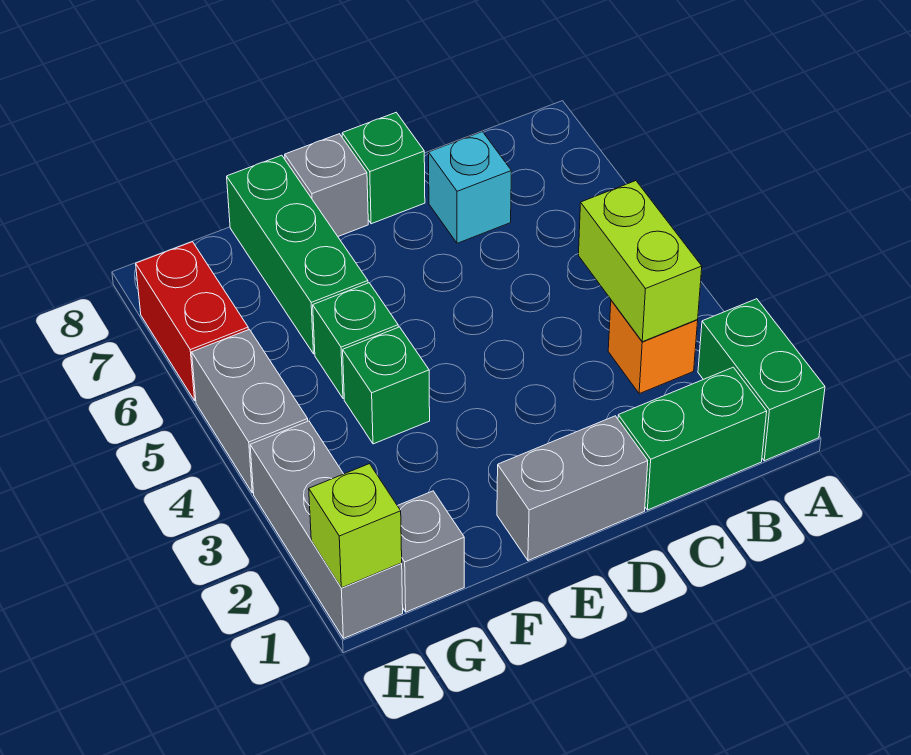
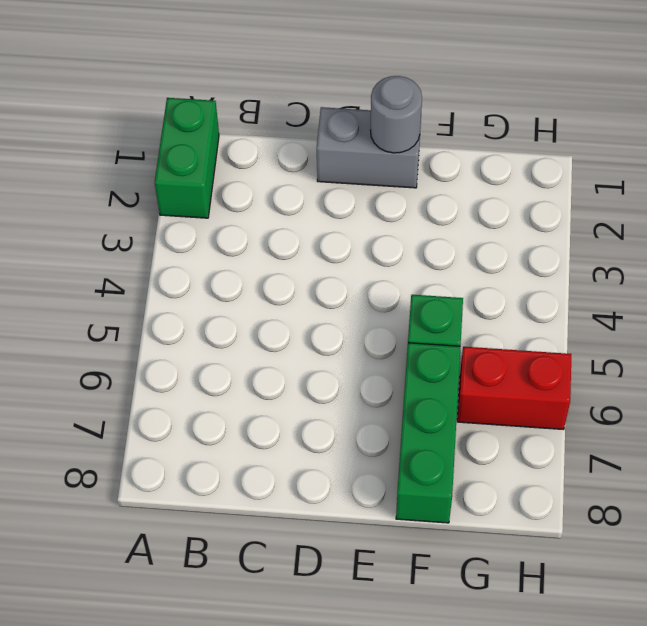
grey 1x1 round brick [370,76,422,153] -> none
red 1x2 brick [457,347,571,430] -> red 1x2 brick turned to [136,242,248,401]
none -> green 1x2 brick [618,367,767,510]
none -> orange 1x1 brick [608,300,698,394]
none -> cyan 1x1 brick [429,132,511,243]

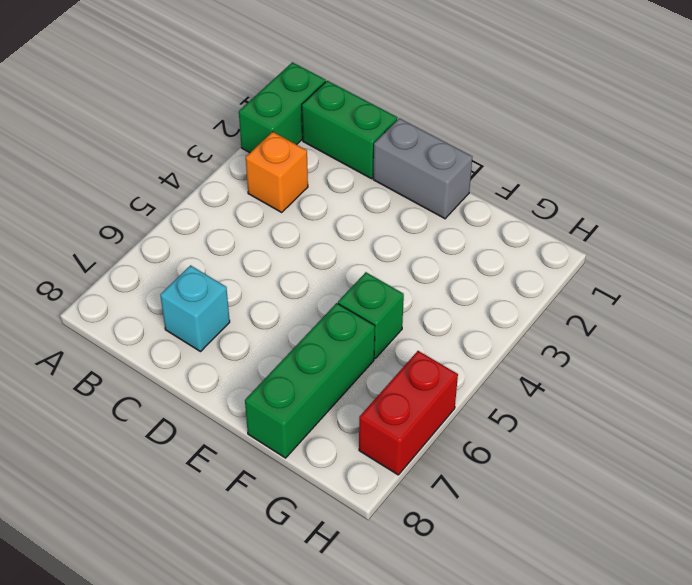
none -> green 1x1 brick [342,113,425,224]
none -> grey 1x1 brick [285,134,368,236]
none -> green 1x1 brick [343,327,430,444]

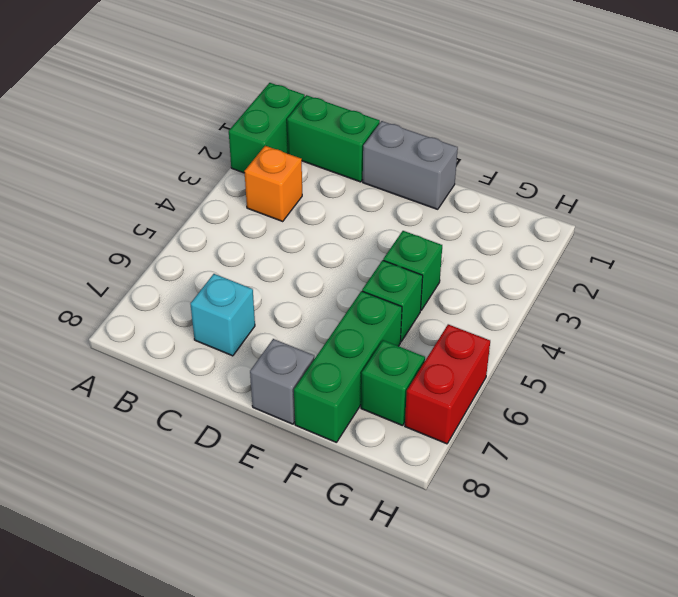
green 1x1 brick [361,340,425,426] -> green 1x1 brick moved to [342,113,425,224]
none -> grey 1x1 brick [398,491,464,612]
none -> grey 1x3 brick [250,421,403,638]
none -> grey 1x2 brick [192,329,308,493]

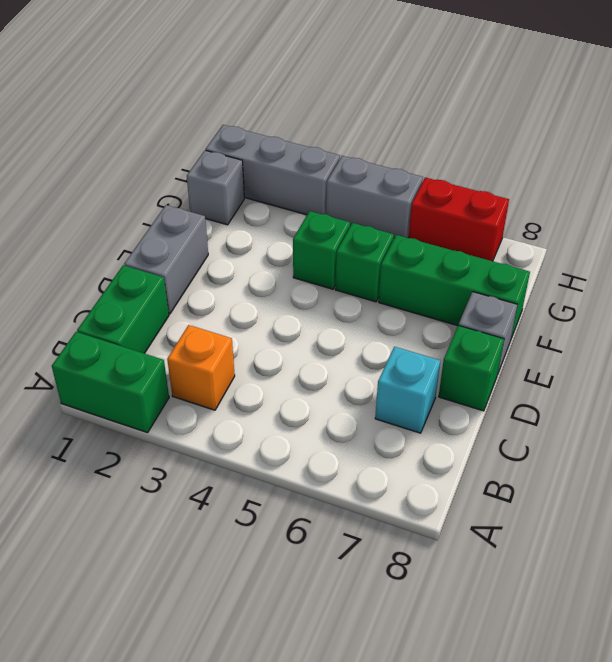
none -> lime 1x2 brick [578,181,702,342]
none -> lime 1x1 brick [309,464,402,588]

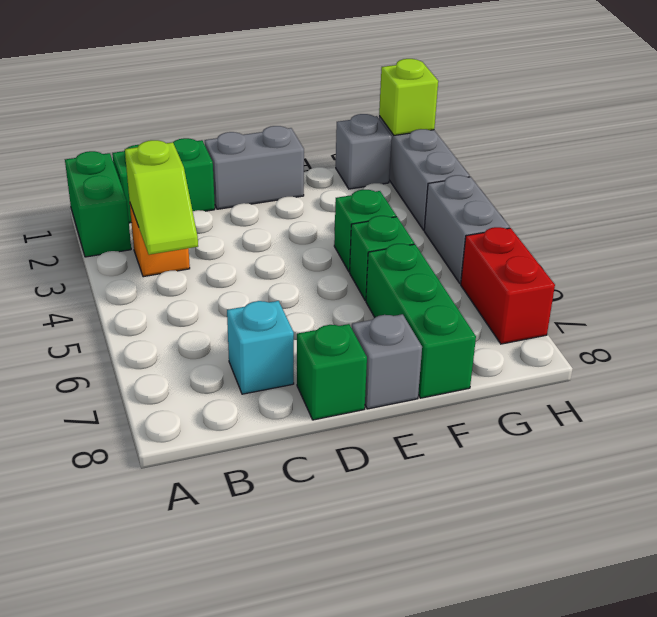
lime 1x2 slope [125,140,198,255] -> lime 1x2 brick [578,181,702,342]

